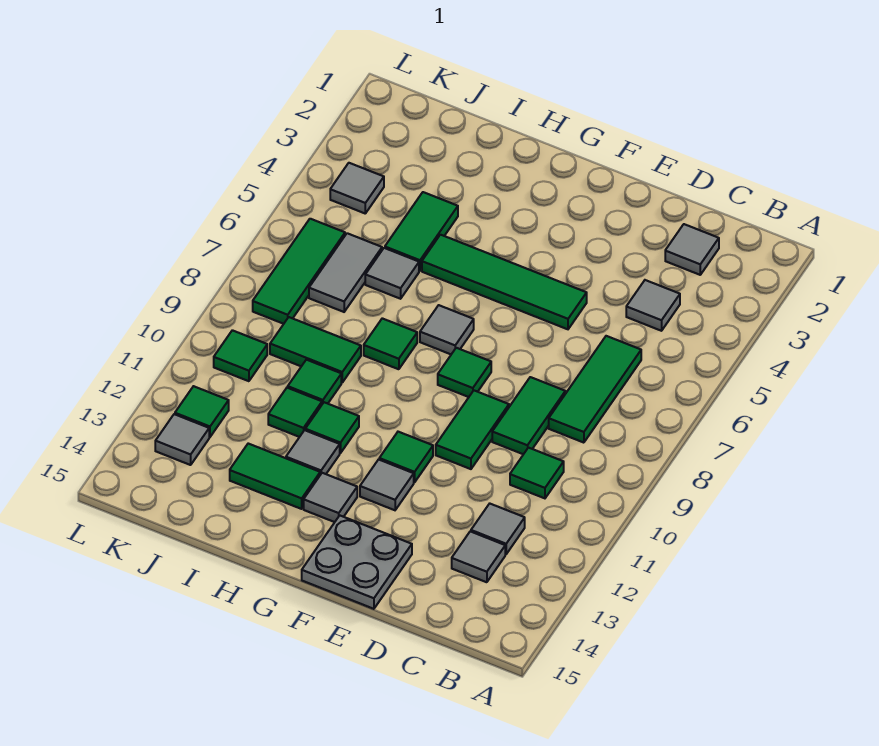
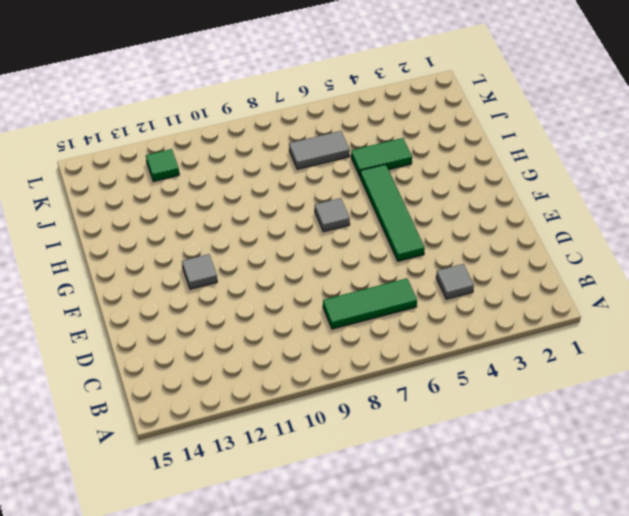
none -> grey 1x1 tile [665,224,719,275]
none -> green 1x1 tile [510,448,564,498]
none -> grey 1x1 tile [471,504,525,554]
none -> grey 1x1 tile [452,531,505,582]

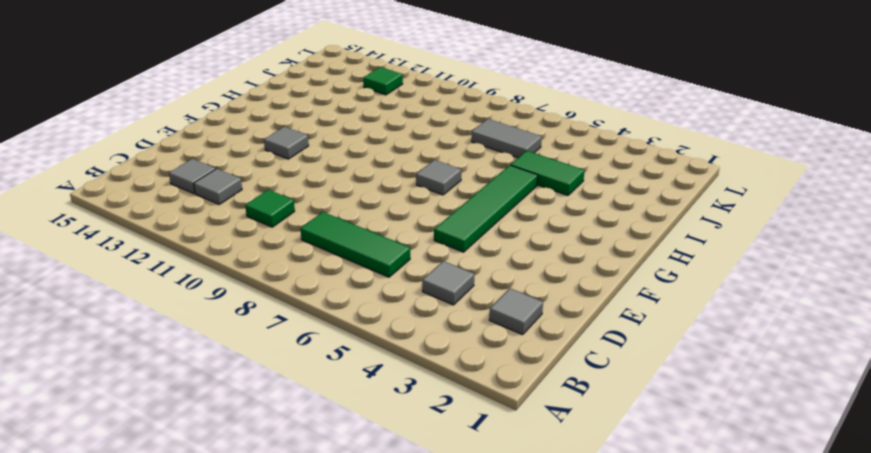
none -> green 1x2 tile [492,377,565,454]
none -> green 1x2 tile [436,391,509,469]
none -> grey 2x2 plate [302,516,412,609]
none -> green 1x1 tile [438,348,491,397]

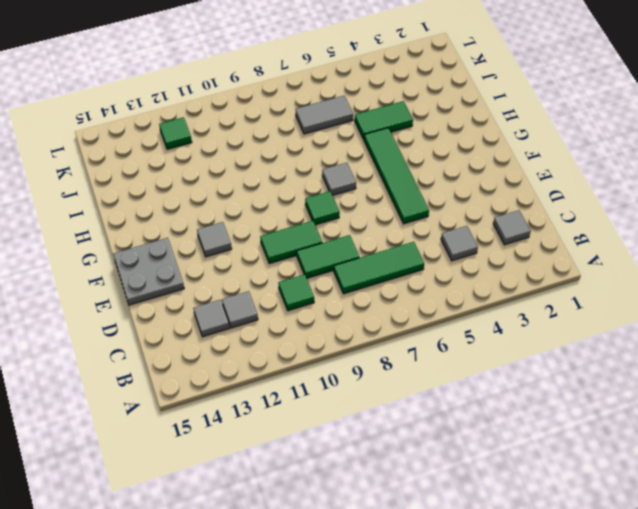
none -> green 1x1 tile [379,432,433,482]
none -> grey 1x1 tile [304,473,357,522]
none -> green 1x1 tile [364,318,417,369]
none -> green 1x1 tile [305,402,359,453]

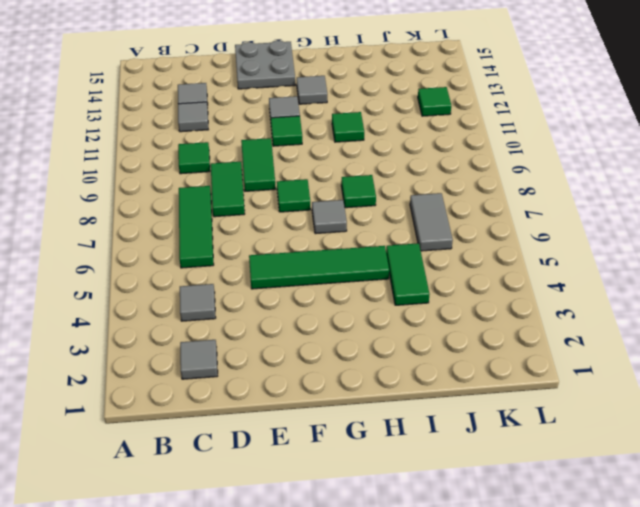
none -> grey 1x1 tile [286,430,340,475]
none -> green 1x2 tile [230,444,320,509]
none -> grey 1x1 tile [365,248,419,299]
none -> green 1x2 tile [270,317,361,382]

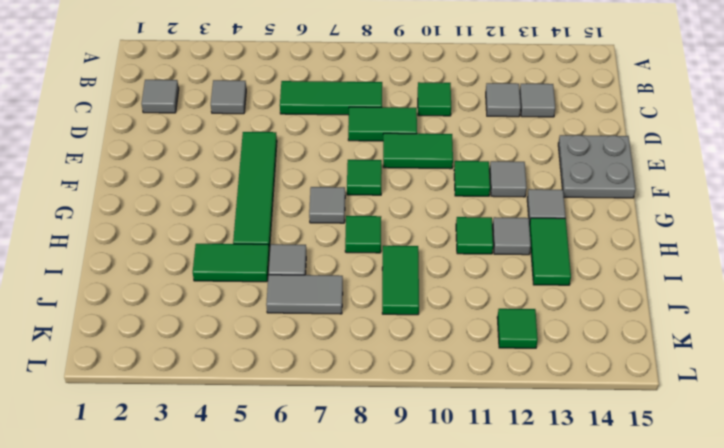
none -> green 1x1 tile [288,360,341,404]
none -> green 1x1 tile [268,388,322,437]
none -> grey 1x1 tile [330,163,384,213]
none -> green 1x3 tile [253,219,345,324]

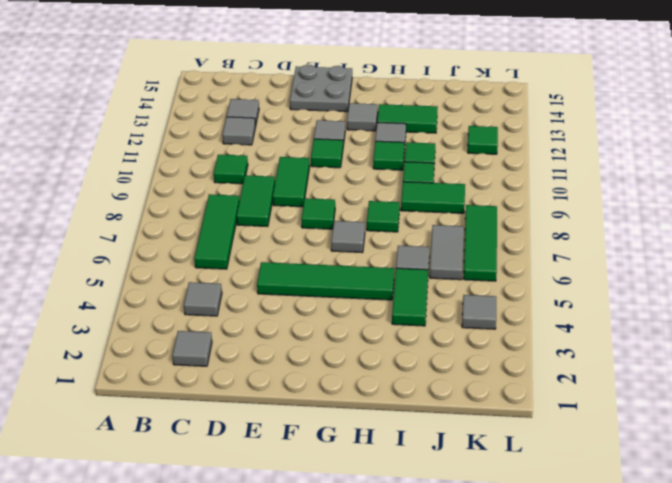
none -> green 1x1 tile [214,330,267,381]
none -> grey 1x1 tile [155,414,209,465]

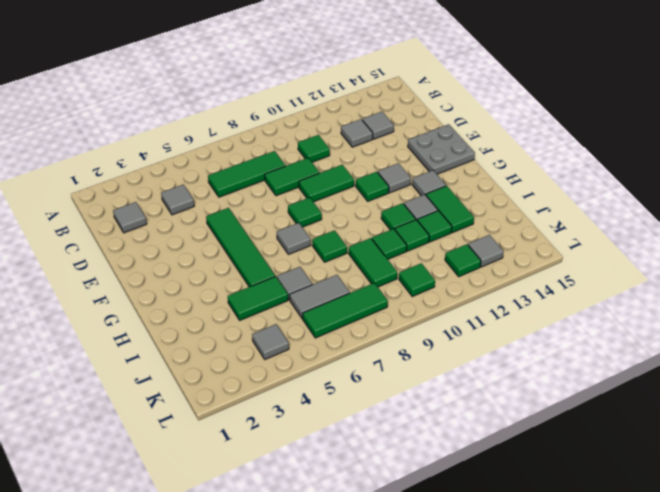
green 1x1 tile [417,211,452,242] -> none

